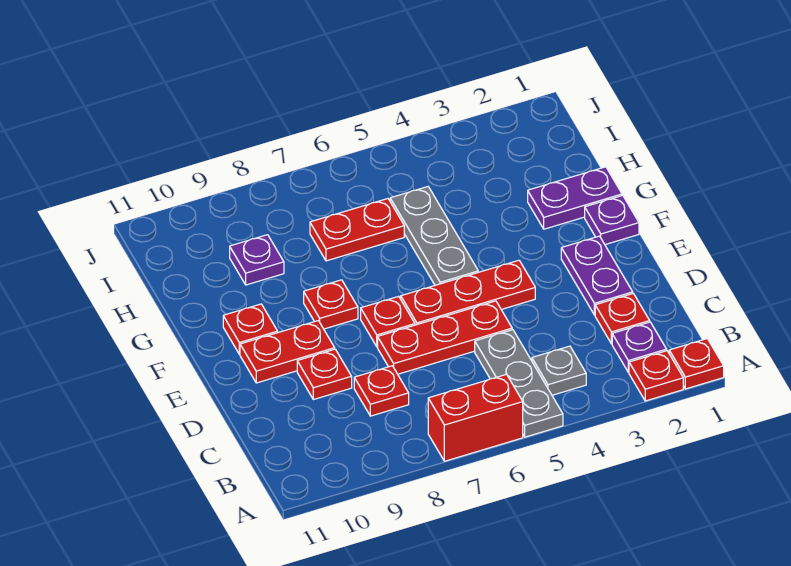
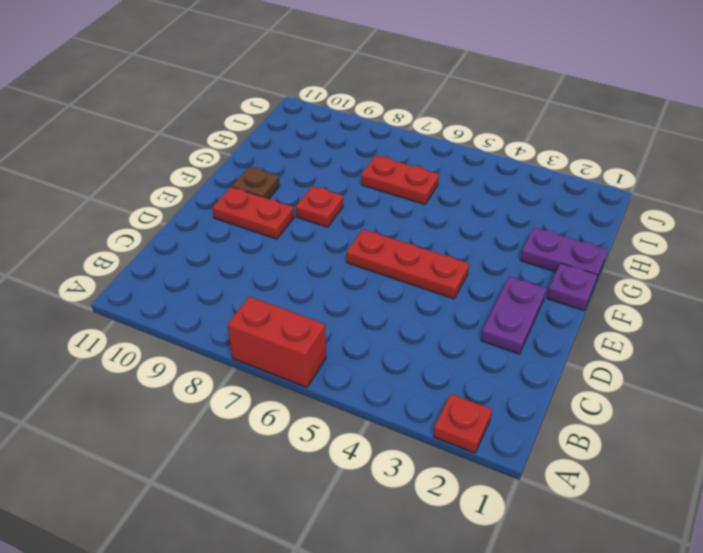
brown 1x1 plate [232,166,280,199] -> red 1x1 plate [223,304,278,354]
none -> red 1x1 plate [669,339,724,389]
none -> grey 1x3 plate [475,330,563,437]
none -> purple 1x1 plate [612,322,667,372]

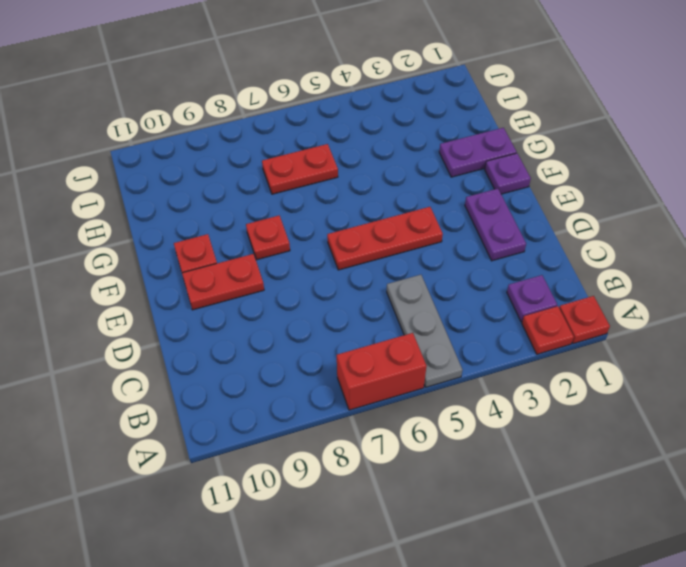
none -> grey 1x1 plate [532,346,586,395]
none -> red 1x1 plate [595,294,650,344]
none -> red 1x1 plate [354,366,409,416]

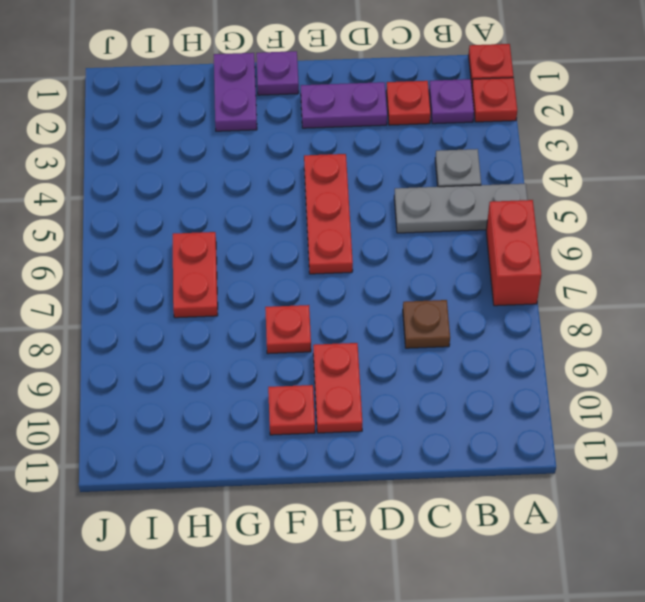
brown 1x1 plate [403,300,450,348] -> red 1x1 plate [354,366,409,416]
none -> red 1x3 plate [378,301,512,374]
none -> red 1x1 plate [297,349,352,400]
none -> red 1x1 plate [361,296,415,347]

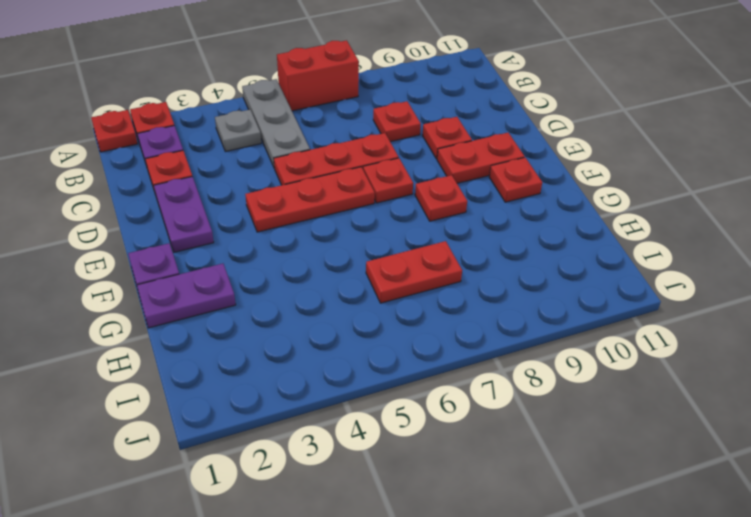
none -> grey 1x3 plate [390,187,478,285]
none -> purple 1x1 plate [230,235,284,285]

